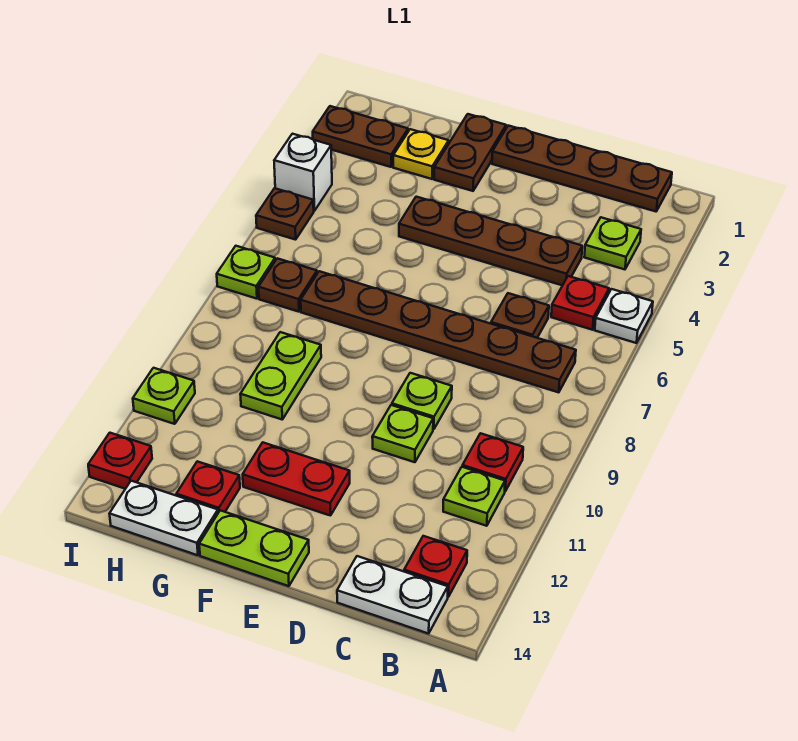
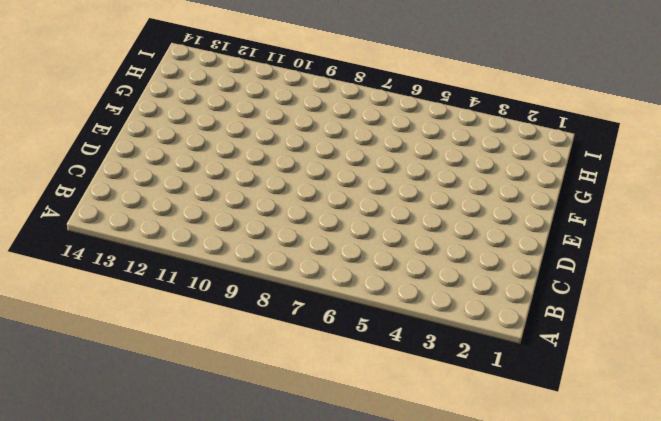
none -> white 1x1 plate [595,289,653,343]
none -> brown 1x4 plate [492,126,672,211]
none -> lime 1x1 plate [584,217,641,269]

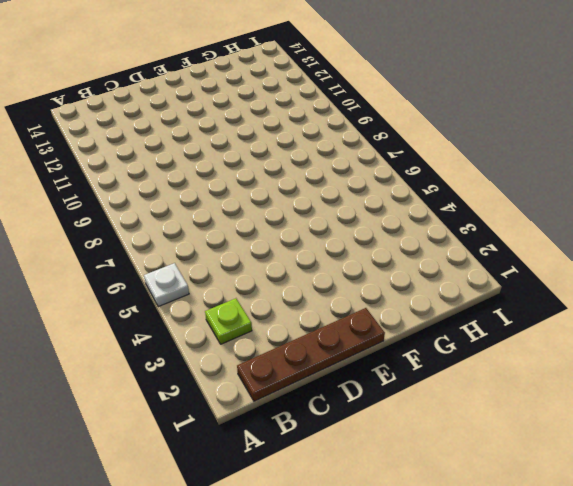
none -> red 1x1 plate [551,276,609,330]
none -> brown 1x6 plate [301,271,576,392]
none -> red 1x1 plate [462,433,523,491]

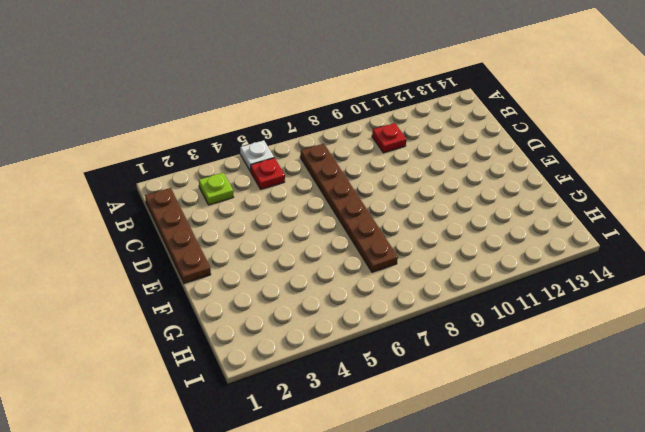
none -> lime 1x1 plate [443,467,505,526]
none -> red 1x1 plate [404,536,467,597]
none -> white 1x2 plate [337,556,448,634]

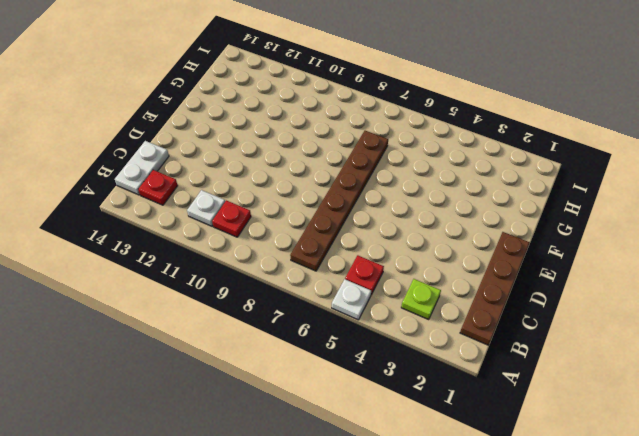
white 1x1 plate [187,190,225,226] -> lime 1x1 plate [443,467,505,526]
none -> brown 1x4 plate [399,197,582,285]
none -> brown 1x1 plate [491,293,549,338]
none -> lime 1x1 plate [392,373,452,429]

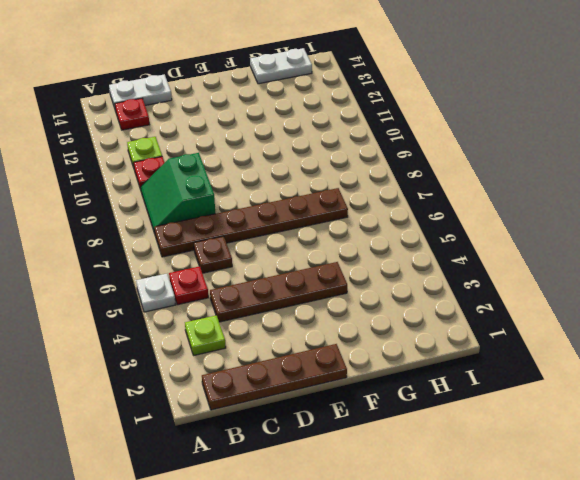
green 2x2 slope [141,153,215,233] -> none
none -> lime 1x1 plate [392,373,452,429]
none -> lime 1x1 plate [372,405,433,462]
none -> red 1x2 plate [243,442,350,516]

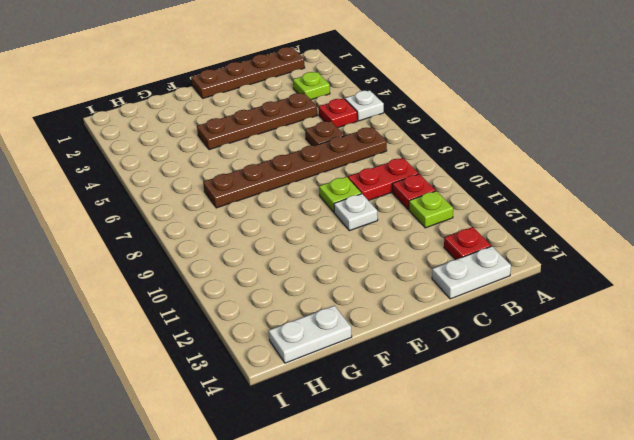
red 1x2 plate [348,158,419,201] -> red 1x2 plate moved to [243,442,350,516]
white 1x1 plate [334,194,378,231] -> lime 1x1 plate [372,405,433,462]
none -> lime 1x2 plate [199,510,309,586]
none -> brown 1x2 plate [434,114,506,191]
none -> yellow 1x1 plate [393,129,449,179]

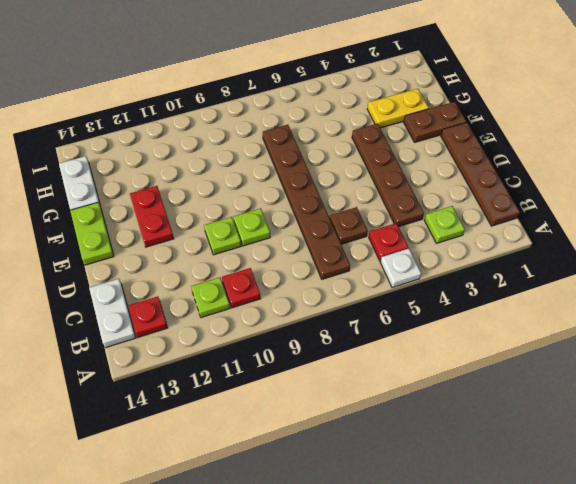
yellow 1x2 plate [367,89,429,128] -> yellow 1x1 plate [393,129,449,179]
none -> lime 1x2 plate [240,332,321,419]
none -> red 1x1 plate [176,461,240,513]
none -> brown 1x2 plate [313,106,408,167]

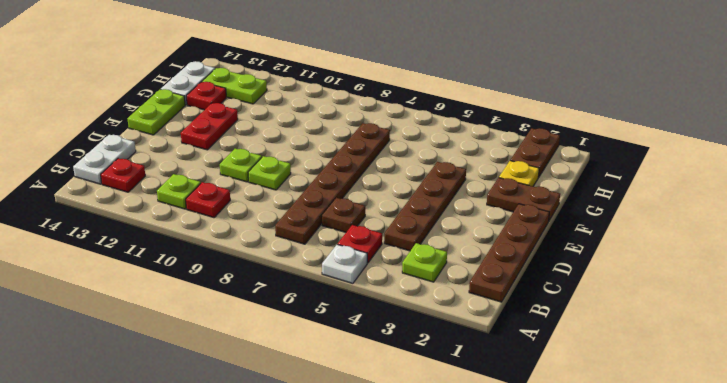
lime 1x2 plate [202,68,267,104] -> lime 1x2 plate moved to [240,332,321,419]
none -> brown 1x1 plate [258,258,317,312]
none -> white 1x1 brick [274,134,332,211]
none -> brown 1x1 plate [256,188,314,240]

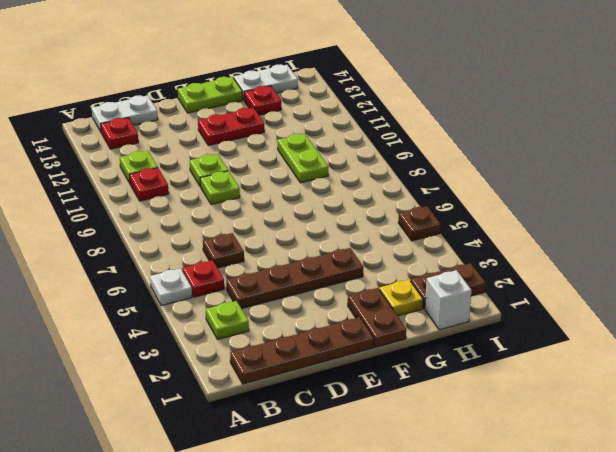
white 1x1 brick [425,270,472,330] -> white 1x1 brick moved to [274,134,332,211]
none -> brown 1x6 plate [301,271,576,392]
none -> brown 1x1 plate [258,258,317,312]
none -> lime 1x1 plate [217,246,275,299]

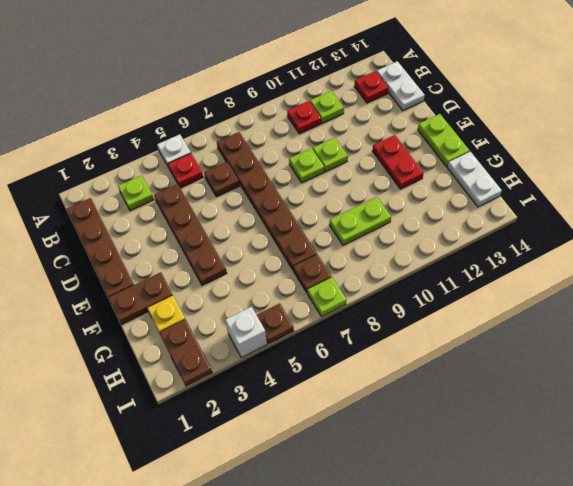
none -> red 1x1 plate [176,461,240,513]
none -> lime 1x1 plate [133,368,195,424]
none -> red 1x1 plate [88,433,152,489]

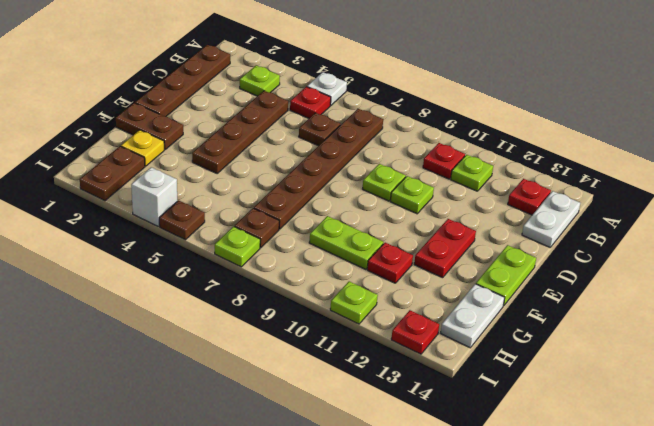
red 1x1 plate [367,243,413,283] -> red 1x1 plate moved to [176,461,240,513]

